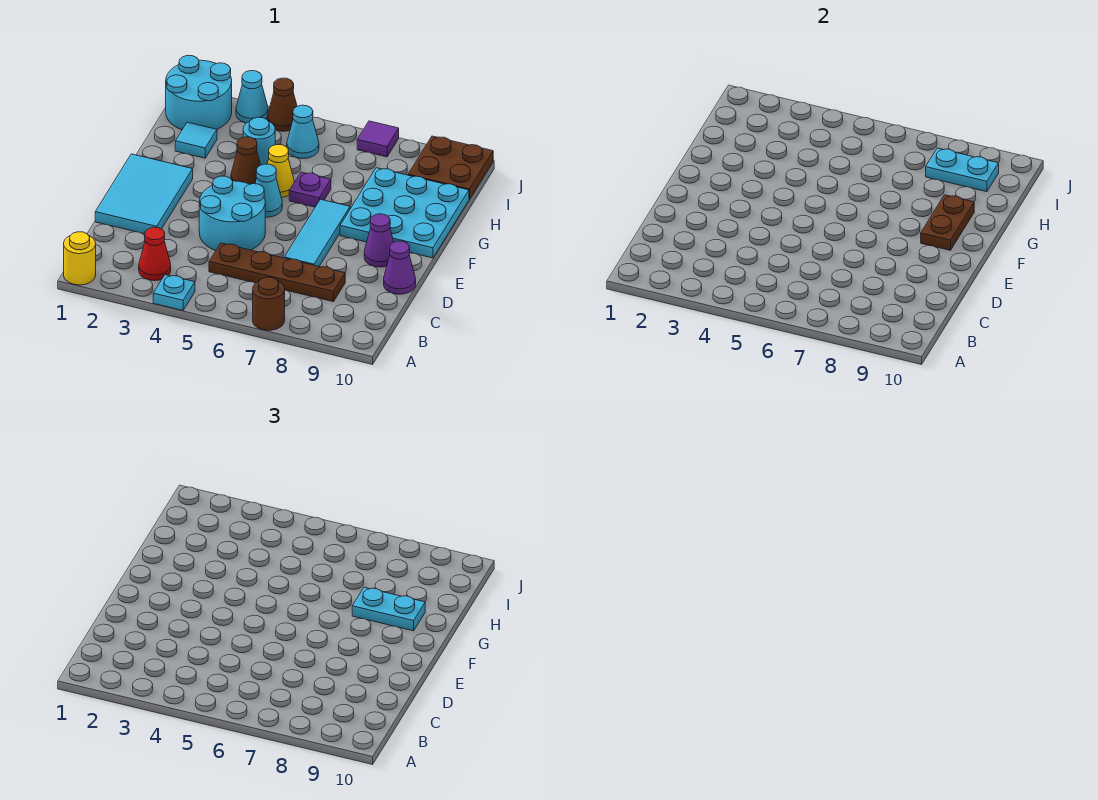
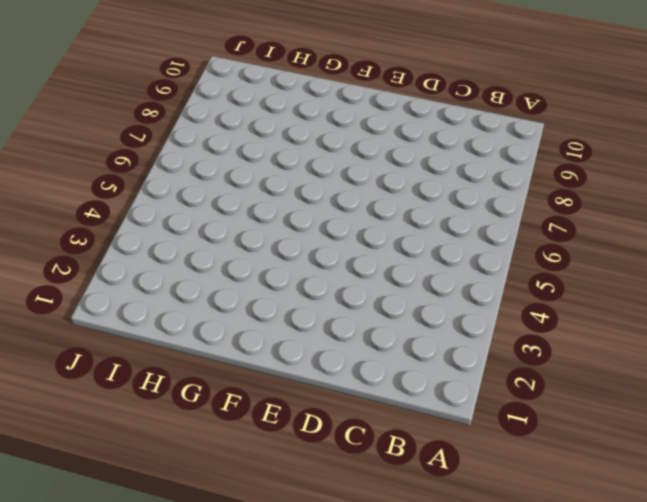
none -> yellow 1x1 round brick [64,232,96,285]
none -> cyan 1x1 plate [153,275,195,310]
none -> brown 1x1 round brick [253,277,285,330]

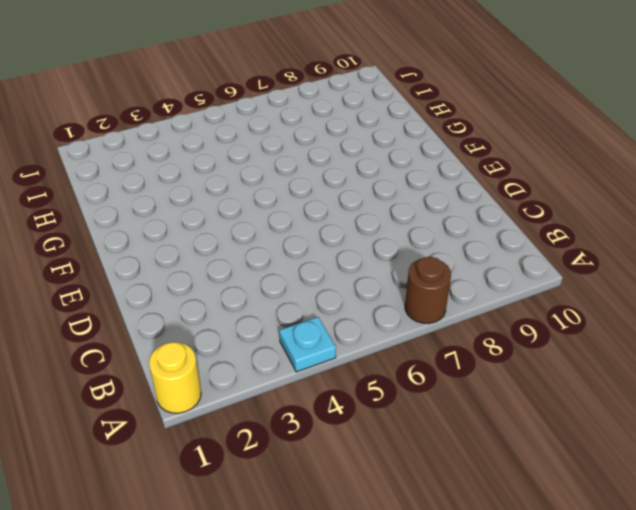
none -> red 1x1 cone [139,227,171,281]
none -> brown 1x4 plate [209,243,345,302]
none -> cyan 2x3 tile [95,154,193,234]

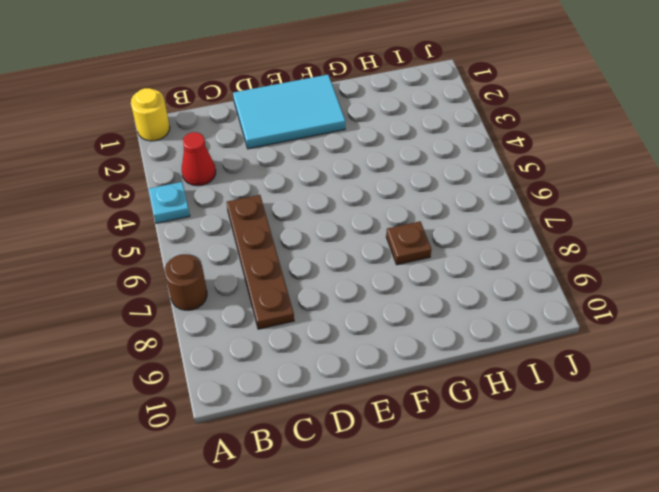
brown 1x1 plate [386,221,432,265] -> none
none -> cyan 2x2 round brick [199,176,265,251]
none -> cyan 1x3 tile [284,199,350,266]
none -> purple 1x1 cone [384,241,416,294]

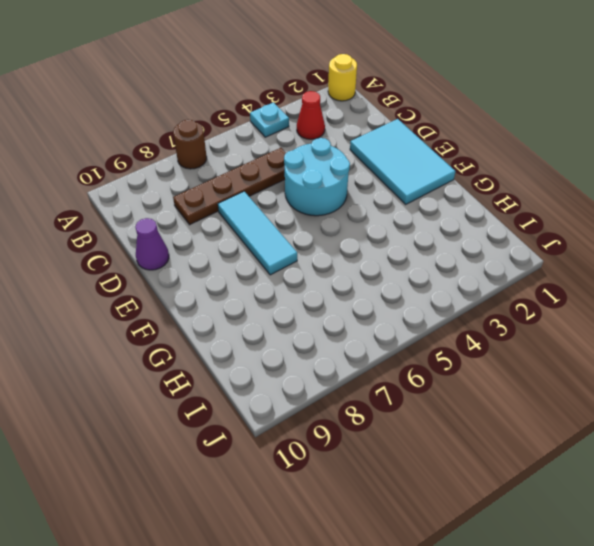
none -> purple 1x1 cone [364,214,394,267]
none -> cyan 1x1 cone [255,164,282,217]
none -> cyan 3x3 plate [340,168,469,258]

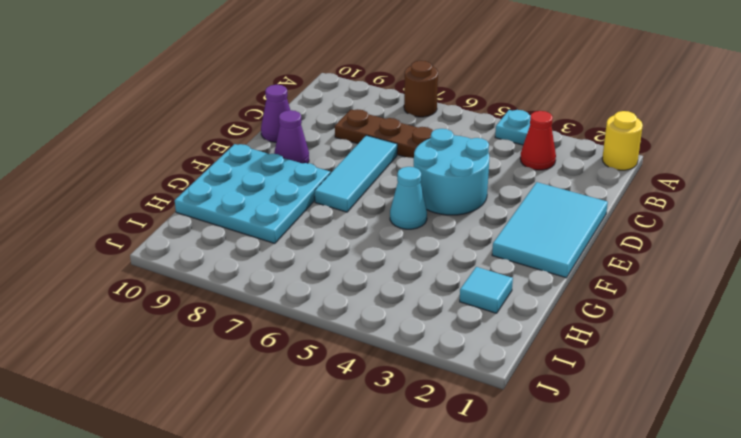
none -> brown 1x1 cone [231,137,260,184]
none -> yellow 1x1 cone [267,145,294,197]
none -> purple 1x1 plate [289,172,331,207]

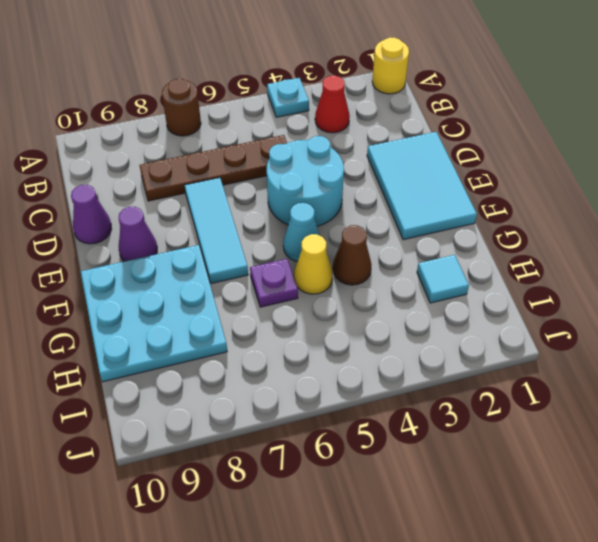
none -> cyan 1x1 round brick [243,117,275,165]
none -> cyan 2x2 round brick [166,55,232,130]
none -> cyan 1x1 cone [287,105,319,159]

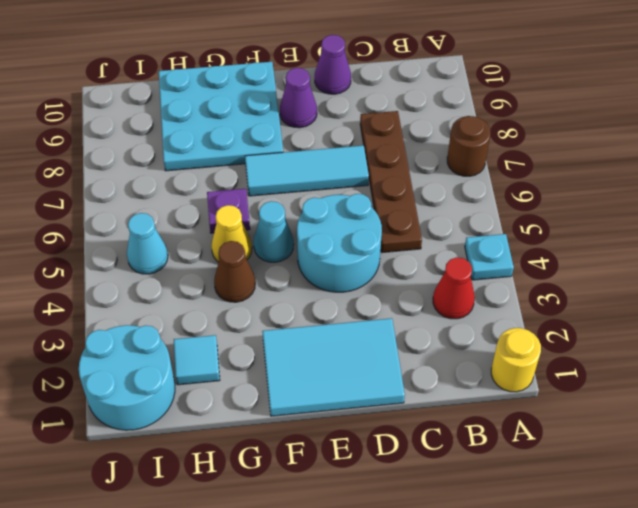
none -> cyan 1x1 round brick [243,117,275,165]
none -> brown 2x2 plate [408,136,493,199]
none -> cyan 1x1 cone [236,71,268,123]

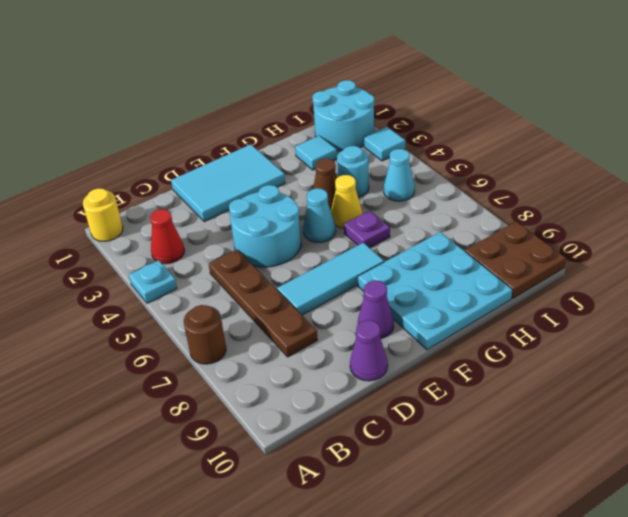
cyan 1x1 tile [364,127,405,161] -> cyan 1x1 cone [236,71,268,123]
none -> brown 1x1 cone [267,78,297,131]
none -> purple 1x1 tile [357,121,399,157]
none -> brown 1x2 plate [921,195,974,250]

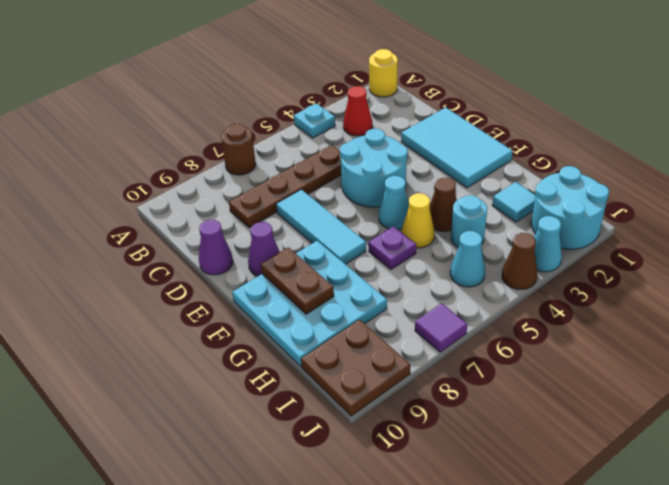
none -> cyan 1x2 plate [926,148,999,192]
none -> cyan 1x2 plate [352,587,425,631]

